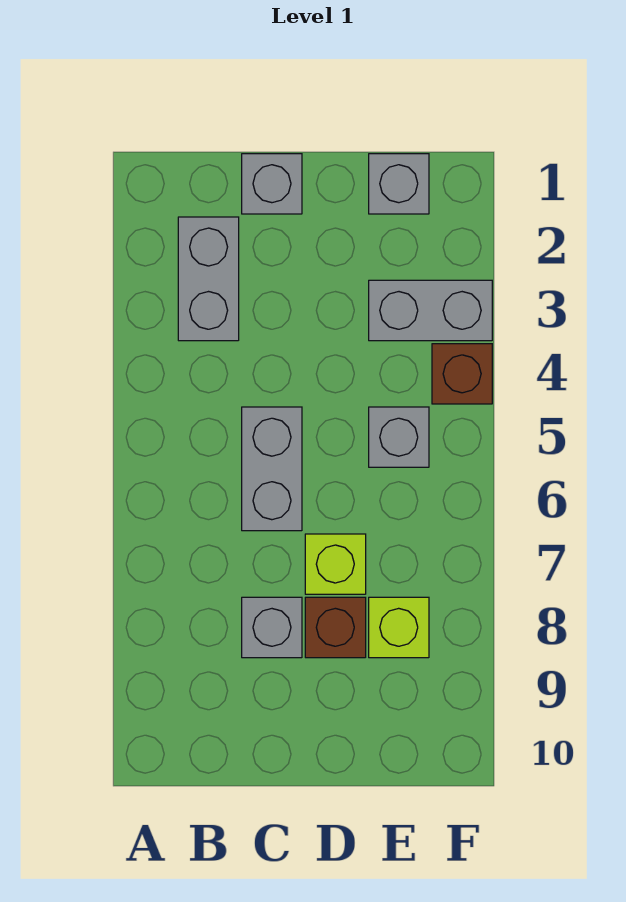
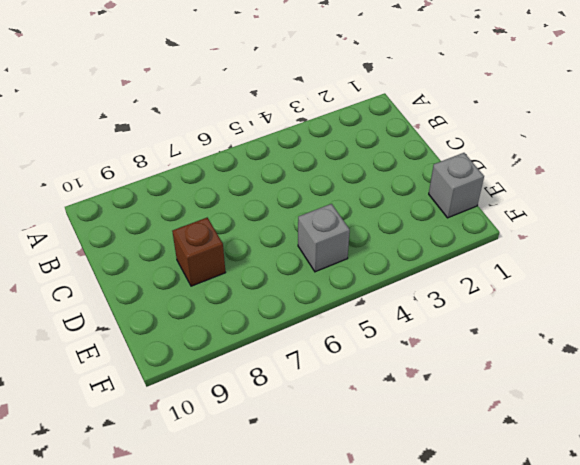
none -> grey 1x2 brick [178,217,239,341]
none -> grey 1x1 brick [242,154,302,214]

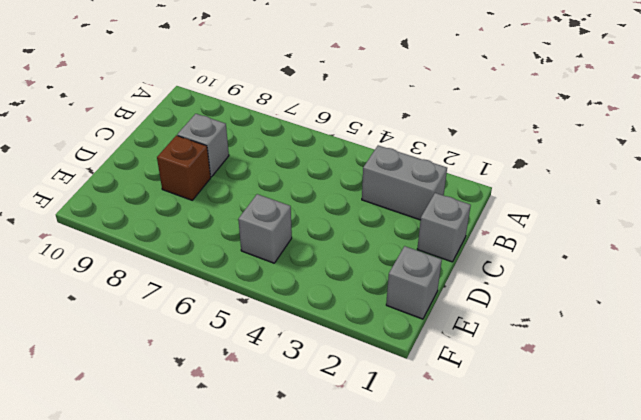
none -> grey 1x2 brick [242,407,302,531]
none -> lime 1x1 brick [305,534,366,594]

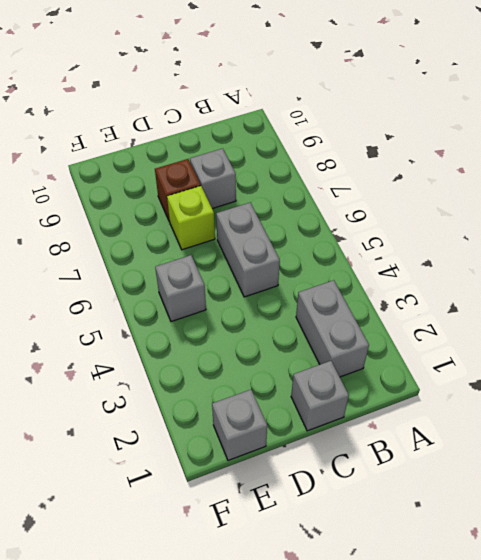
none -> grey 1x2 brick [369,280,492,341]
none -> lime 1x1 brick [369,597,429,658]

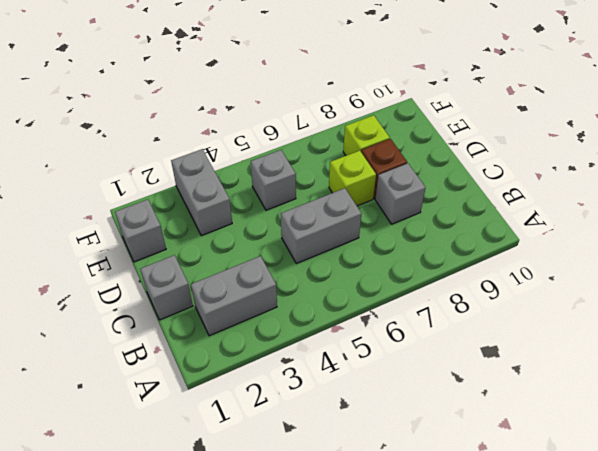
none -> brown 1x1 brick [432,344,492,404]

